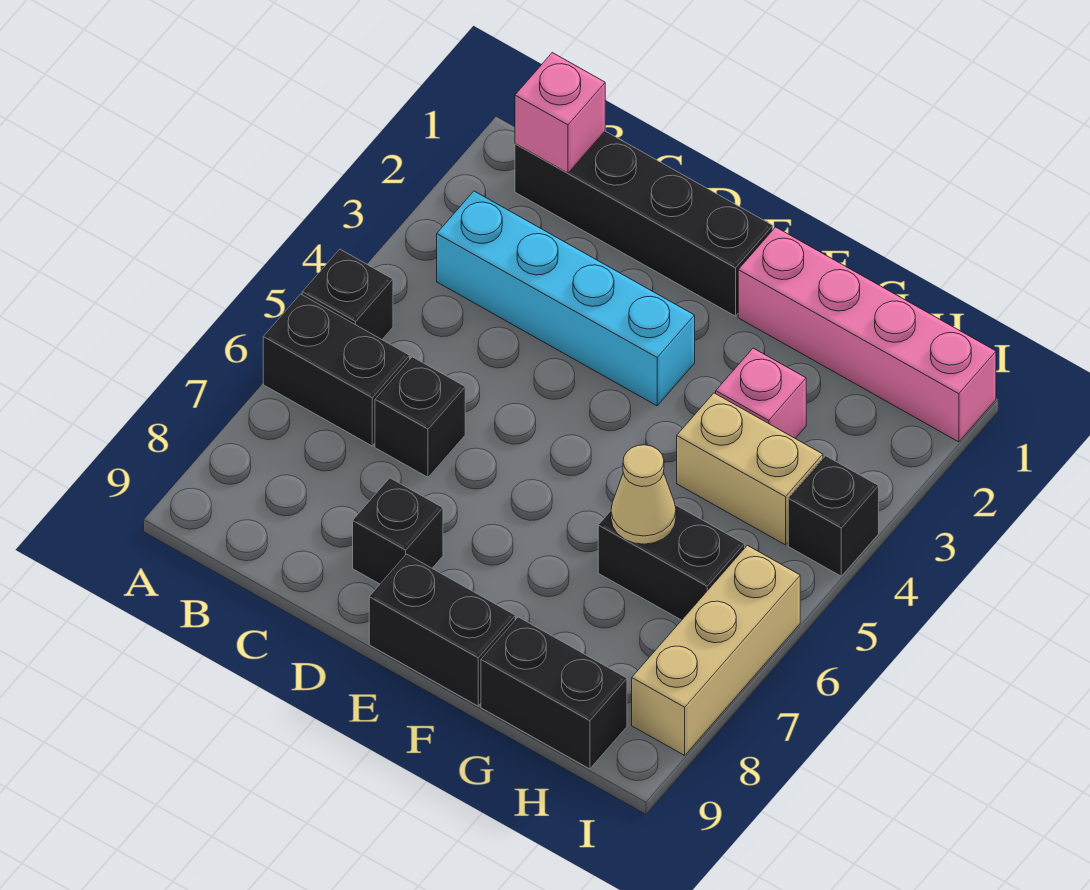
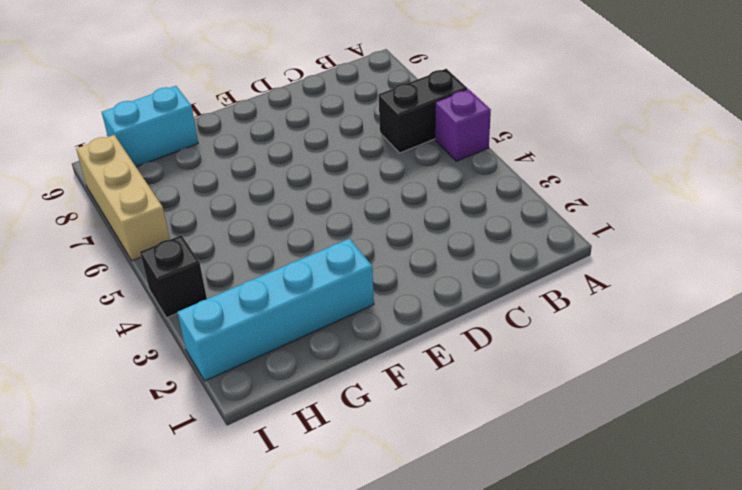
purple 1x1 brick [435,89,491,161] -> black 1x1 brick [302,249,393,339]
cyan 1x4 brick [177,239,374,381] -> cyan 1x4 brick moved to [437,191,695,406]
cyan 1x2 brick [102,86,198,167] -> black 1x2 brick [481,617,627,769]
none -> black 1x4 brick [515,131,773,316]
none -> black 1x1 brick [375,357,465,477]
none -> black 1x1 brick [353,478,443,584]

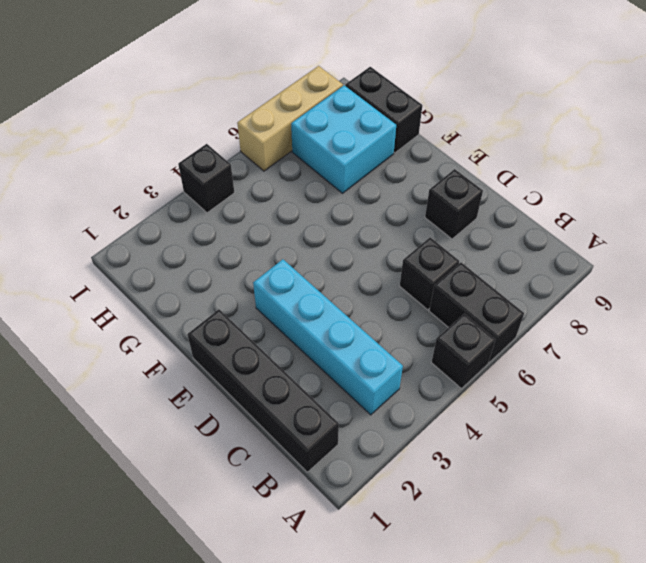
cyan 2x2 brick [291,85,396,193] -> none
none -> black 1x2 brick [369,554,515,706]
none -> pink 1x4 brick [738,227,996,442]
none -> pink 1x1 brick [716,348,806,438]

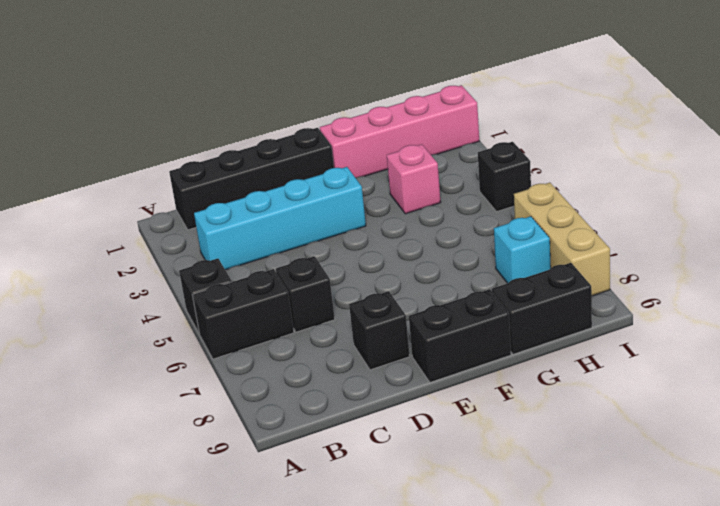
cyan 1x1 brick [494,216,551,283] -> none
none -> tan 1x2 brick [677,393,823,545]
none -> black 1x2 brick [598,505,745,620]
none -> pink 1x1 brick [515,53,605,173]

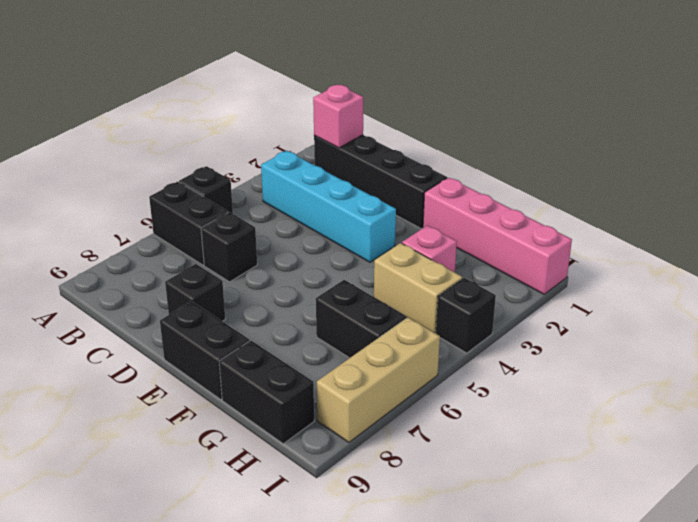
none -> tan 1x1 cone [611,445,676,544]

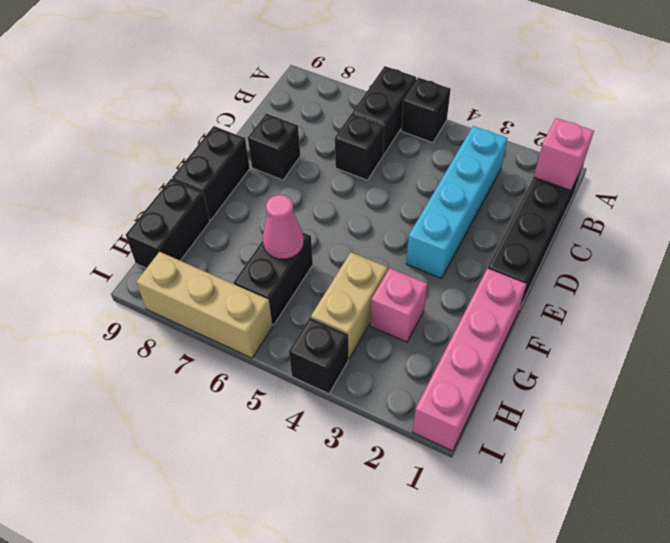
pink 1x1 cone [263,195,304,259] -> tan 1x1 cone [611,445,676,544]

